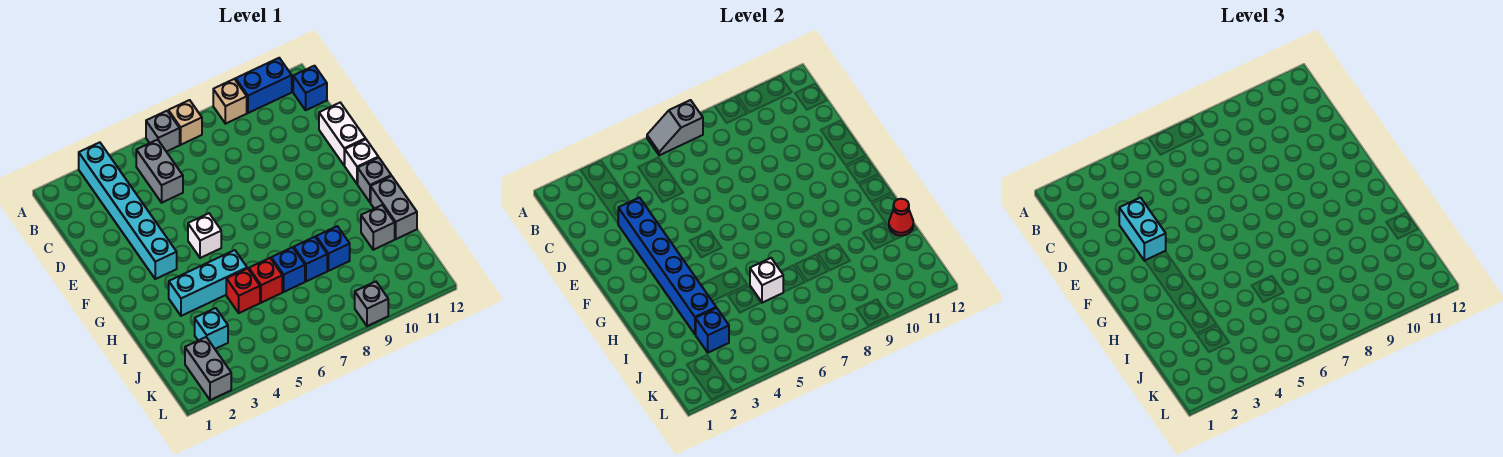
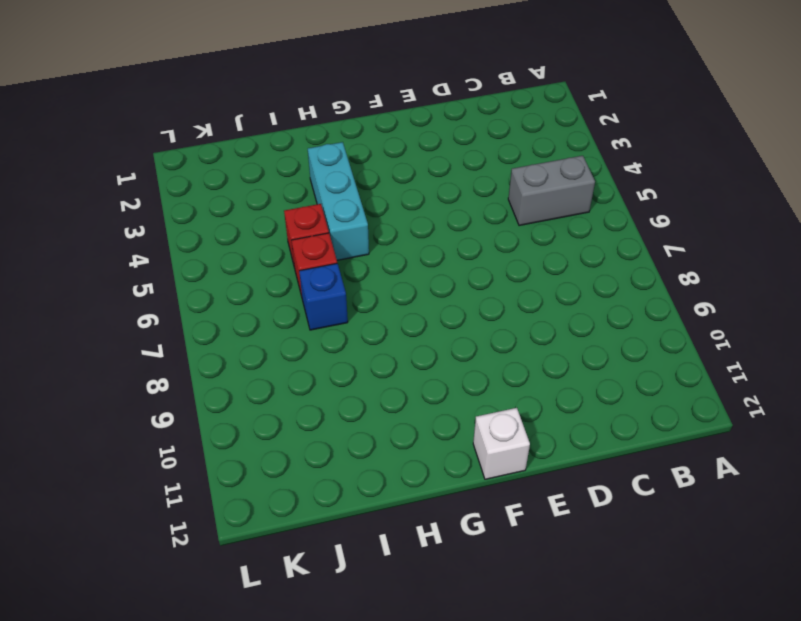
none -> cyan 1x6 brick [79,142,177,279]
none -> grey 1x1 brick [146,111,180,152]
none -> tan 1x1 brick [168,100,202,145]

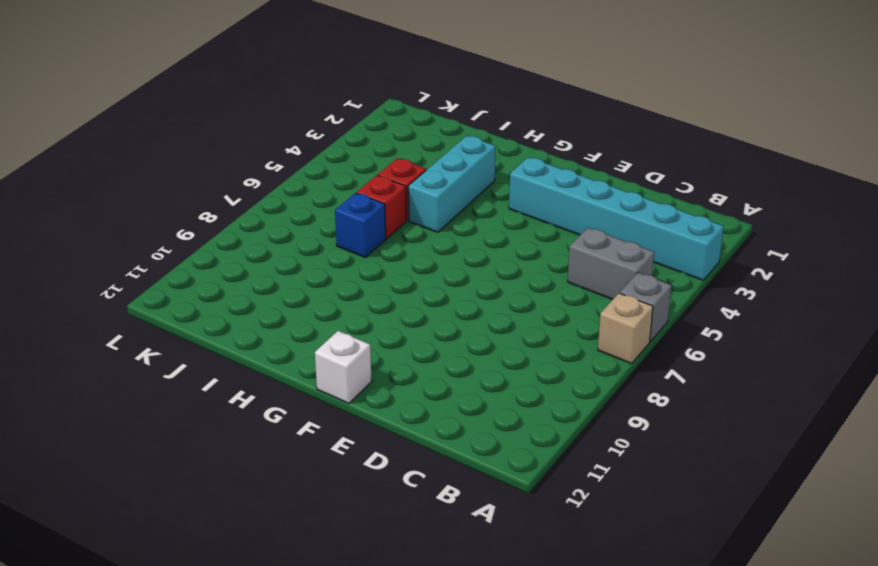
none -> tan 1x1 brick [213,79,247,124]
none -> blue 1x2 brick [236,58,292,113]
none -> blue 1x1 brick [293,66,327,110]

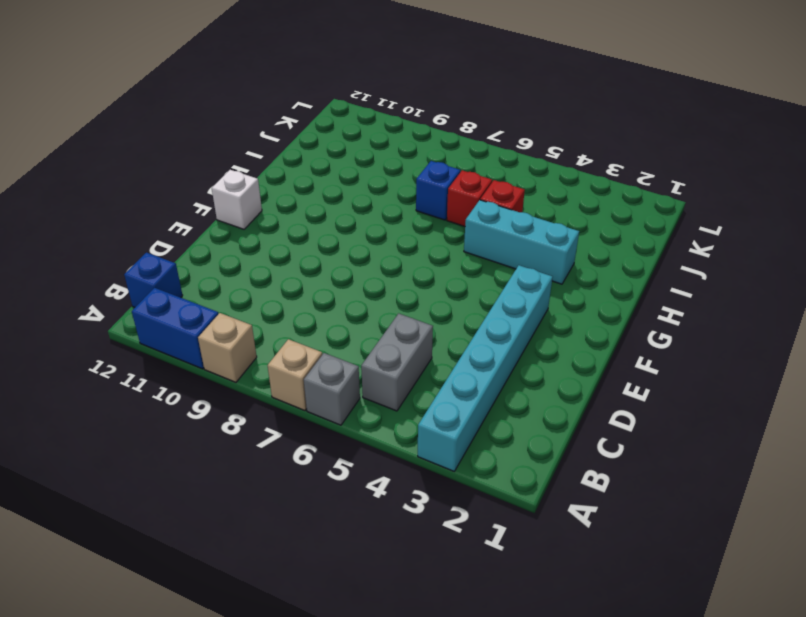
none -> white 1x2 brick [319,103,366,165]
none -> white 1x1 brick [188,213,221,258]
none -> grey 1x1 brick [358,158,391,202]

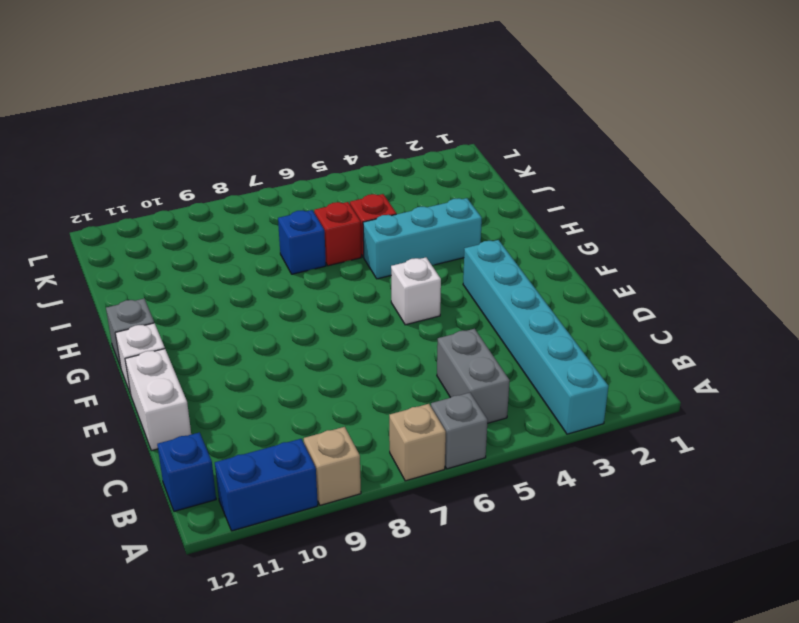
none -> grey 1x2 brick [371,176,417,239]
none -> blue 1x1 brick [294,237,327,281]
none -> blue 1x1 brick [316,226,350,271]

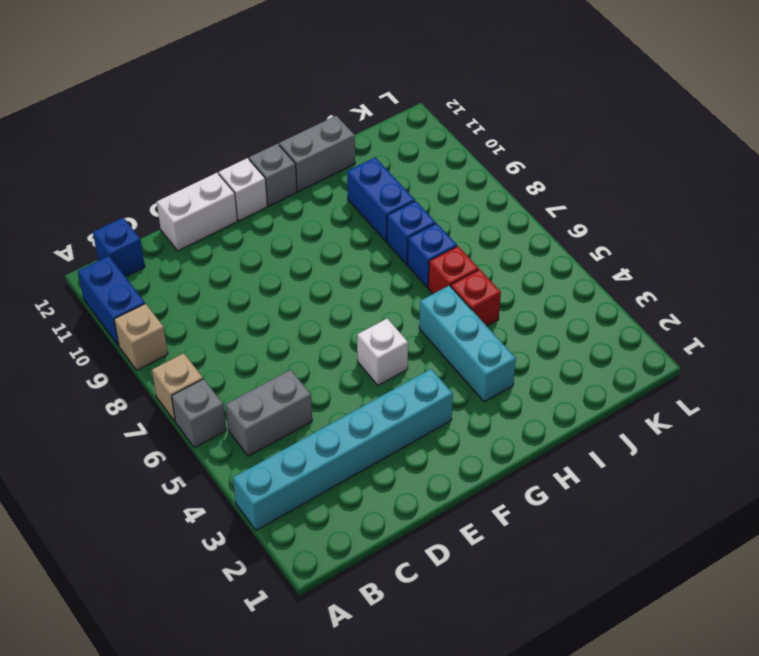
blue 1x2 brick [347,157,415,242] -> blue 1x1 brick [316,226,350,271]
none -> grey 1x1 brick [361,205,395,250]
none -> cyan 1x1 brick [195,308,228,349]
none -> grey 1x2 brick [185,337,231,400]

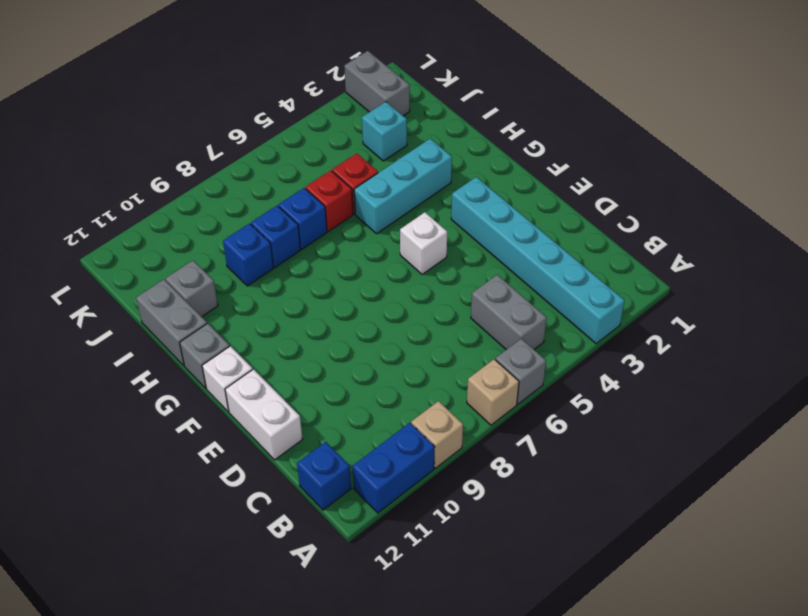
none -> grey 1x1 brick [355,282,388,326]
none -> grey 1x2 slope [647,100,703,155]
none -> blue 1x6 brick [618,198,716,334]

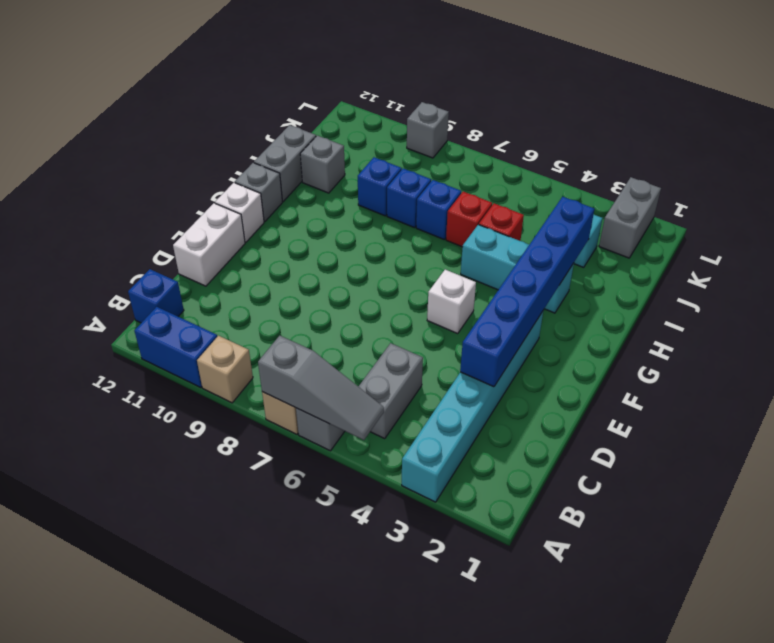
grey 1x3 slope [258,336,384,440] -> grey 1x2 slope [647,100,703,155]
none -> white 1x1 brick [750,258,783,303]
none -> red 1x1 cone [889,199,913,236]
none -> blue 1x1 brick [696,308,729,353]

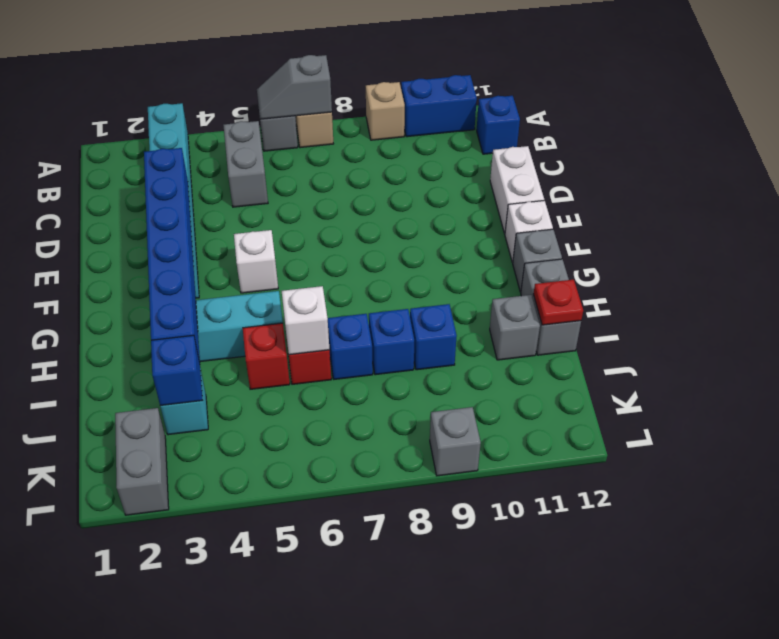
red 1x1 plate [533,280,583,325] -> red 1x1 cone [889,199,913,236]
none -> cyan 1x2 brick [1119,198,1166,261]

